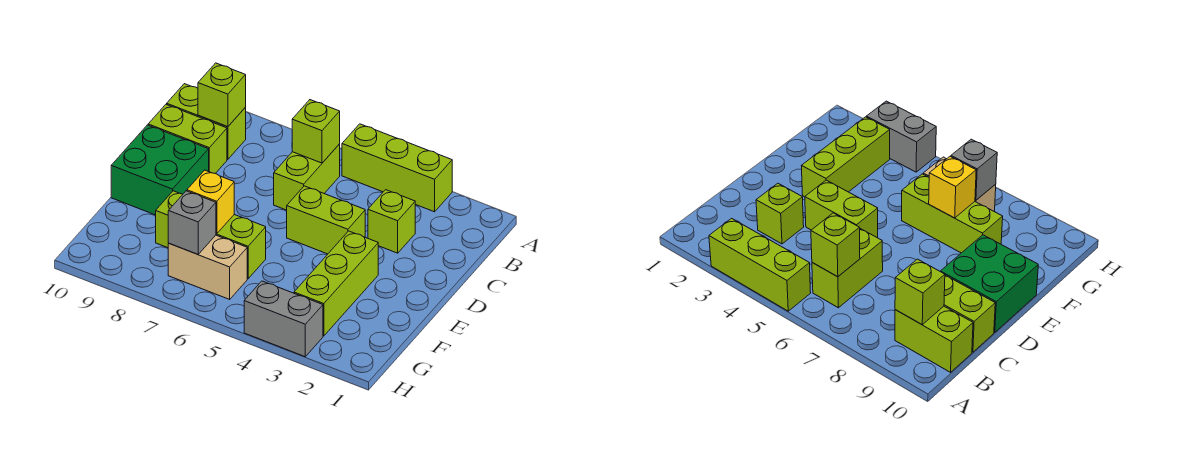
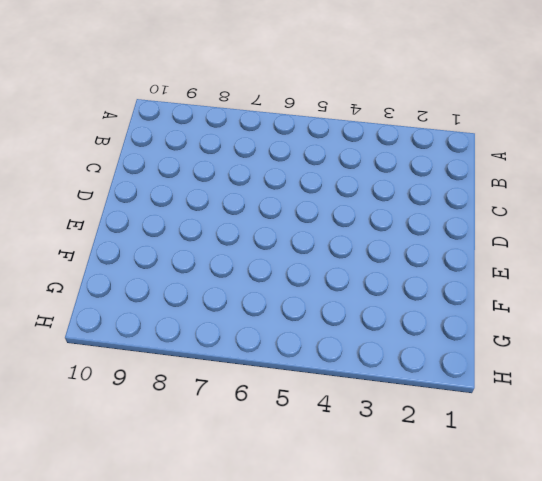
none -> lime 1x3 brick [342,124,452,212]
none -> lime 1x2 brick [274,144,340,210]
none -> lime 1x2 brick [167,84,246,159]

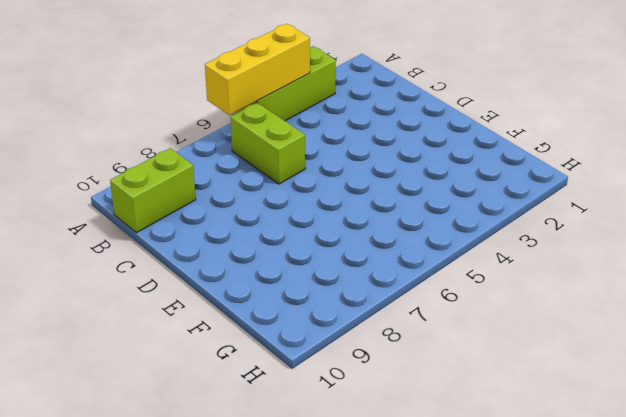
yellow 1x3 brick [205,24,310,115] -> none
none -> lime 1x1 brick [368,190,415,253]
none -> lime 1x2 brick [148,104,227,174]
none -> lime 1x2 brick [287,186,365,254]

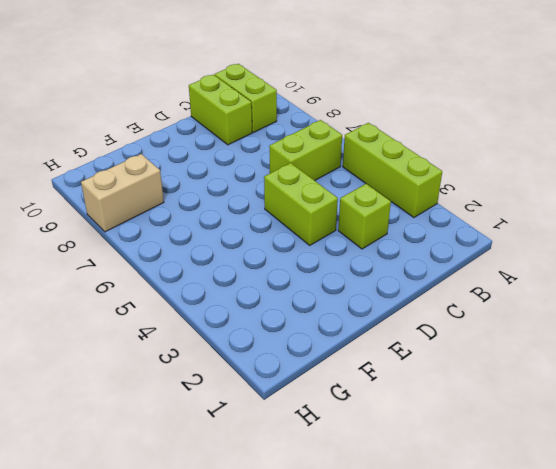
tan 1x2 brick [81,154,164,232] -> tan 1x2 brick turned to [168,235,247,299]
none -> green 2x2 brick [111,125,209,215]
none -> lime 1x3 brick [294,231,378,336]
none -> lime 1x3 brick [156,191,266,279]

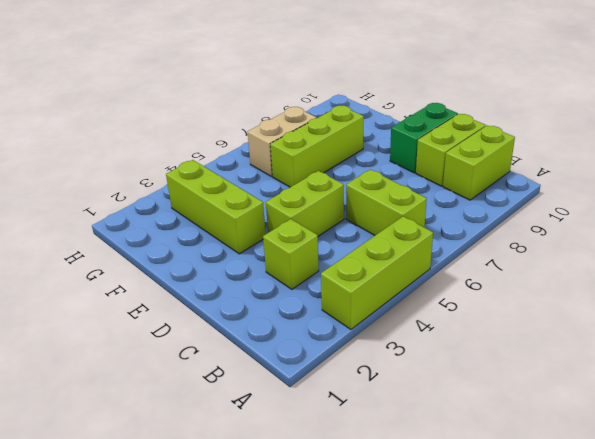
green 1x2 brick [390,103,458,173] -> green 2x2 brick [111,125,209,215]
none -> grey 1x2 brick [244,281,323,357]
none -> lime 1x1 brick [292,100,340,163]
none -> lime 1x1 brick [198,63,246,127]

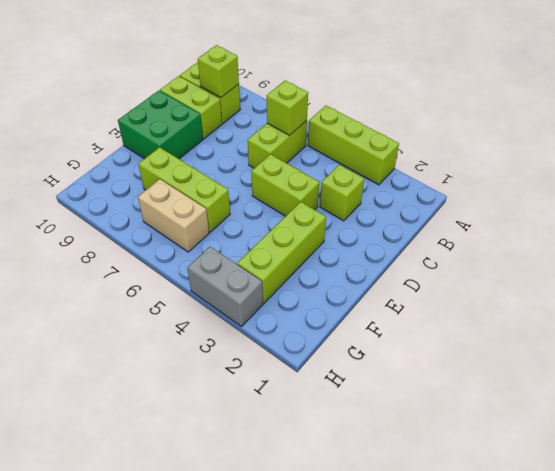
none -> yellow 1x1 brick [187,170,234,234]
none -> grey 1x1 brick [168,191,216,254]

